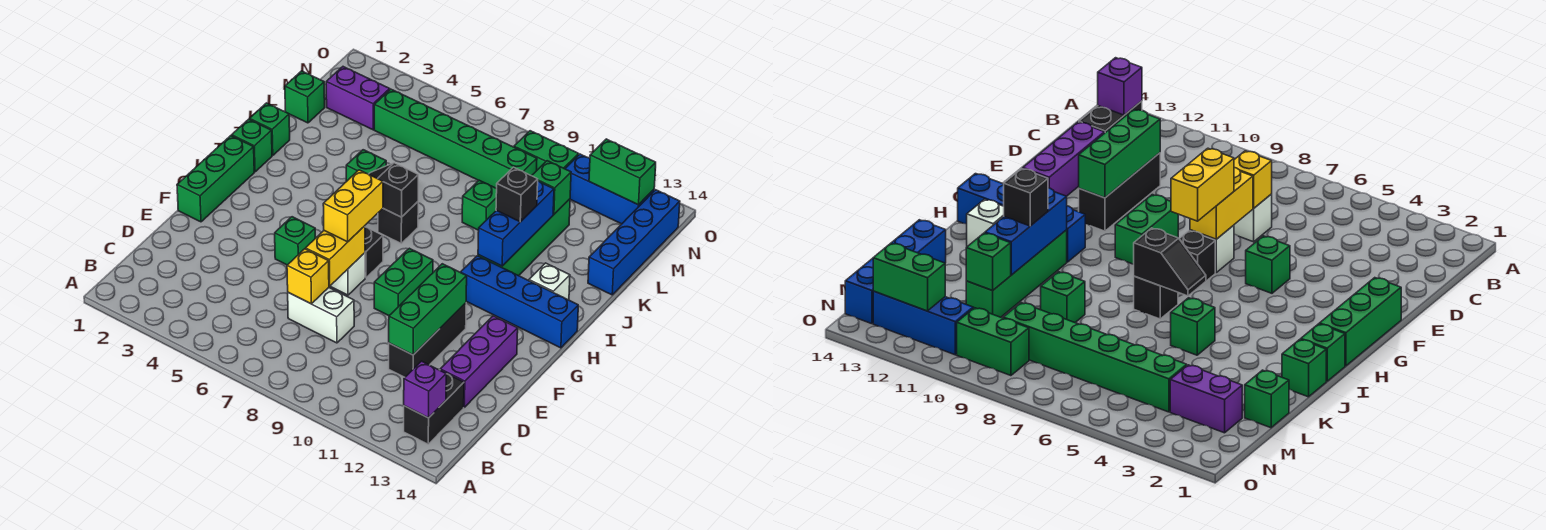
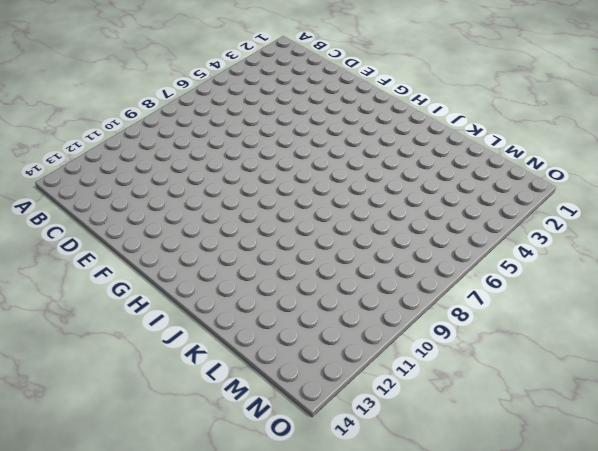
none -> black 1x2 brick [404,370,464,444]
none -> white 1x2 brick [288,288,354,343]
none -> black 1x3 brick [389,303,466,377]
none -> purple 1x3 brick [440,316,518,407]

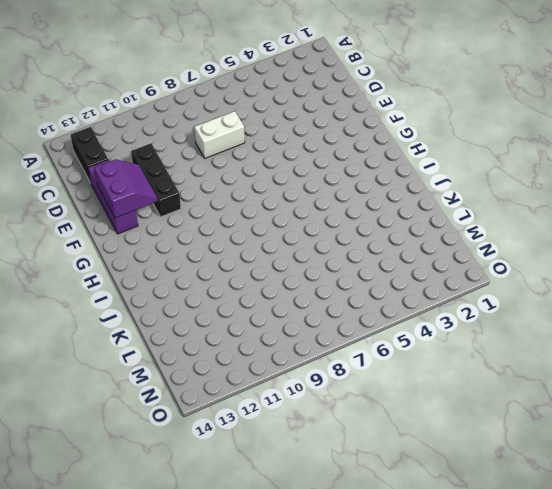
purple 2x2 slope [94,159,158,218] -> none
none -> green 1x3 brick [177,136,254,222]
none -> green 1x1 brick [275,217,315,265]
none -> white 1x1 brick [330,253,365,295]
none -> green 1x2 brick [374,248,433,316]

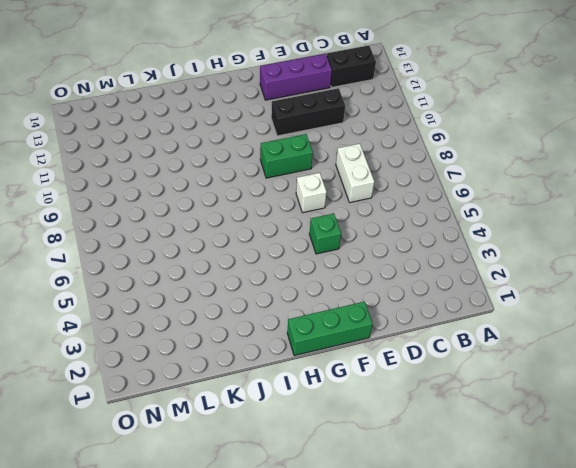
none -> black 1x1 brick [365,227,383,278]
none -> blue 1x4 brick [461,256,578,348]
none -> green 1x1 brick [232,119,272,172]
none -> black 1x1 brick [378,202,418,243]

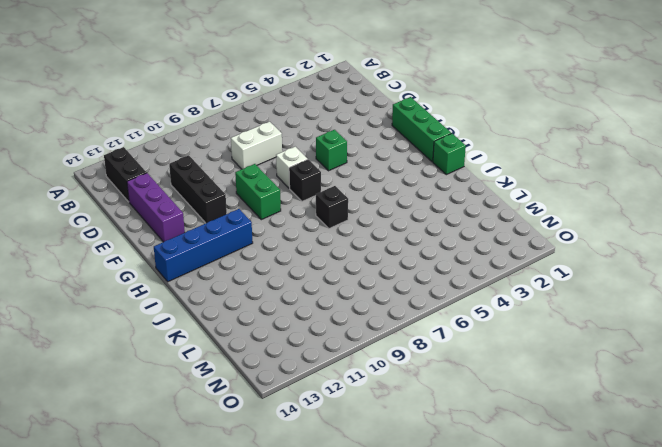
none -> green 1x4 brick [478,199,570,276]
none -> white 1x1 brick [529,263,570,300]
none -> green 1x1 brick [250,103,290,155]
none -> green 1x1 brick [346,150,386,182]

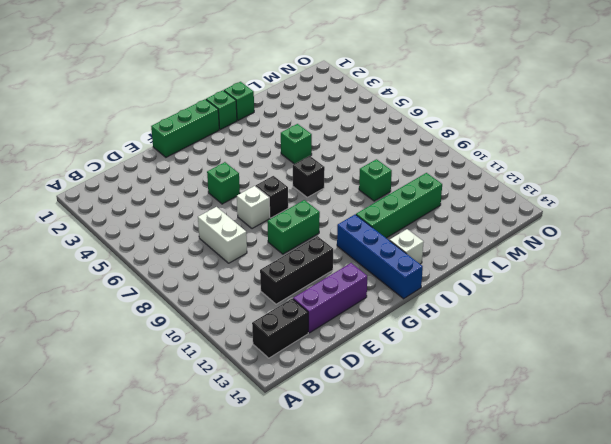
none -> blue 1x4 brick [588,190,680,295]
none -> green 1x1 brick [285,71,325,123]
none -> purple 1x2 brick [326,67,390,130]
none -> green 1x6 brick [374,89,537,189]

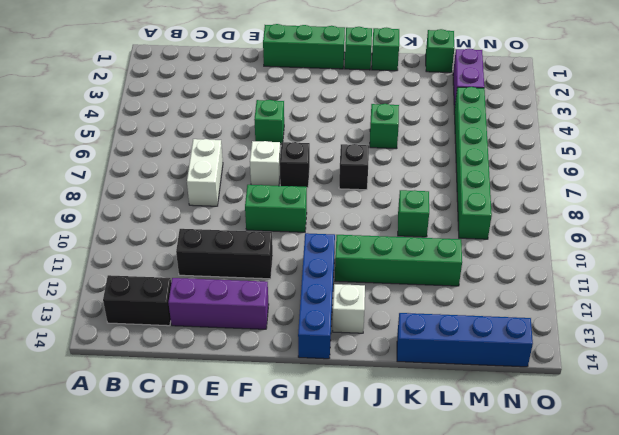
none -> green 1x2 brick [514,131,579,170]
none -> blue 1x3 brick [565,154,654,224]
none -> purple 1x1 brick [404,361,446,418]
none -> yellow 1x1 brick [287,249,329,304]

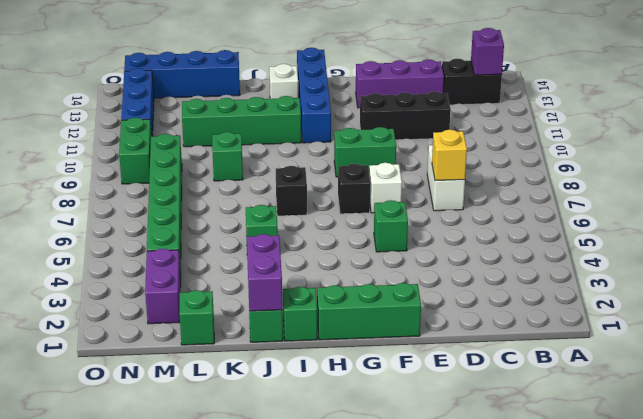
purple 1x2 brick [247,234,282,311] -> none
none -> green 1x3 brick [389,264,467,355]
none -> yellow 1x2 brick [306,226,365,286]
none -> black 1x2 slope [369,163,418,217]
none -> blue 1x3 brick [478,181,554,266]

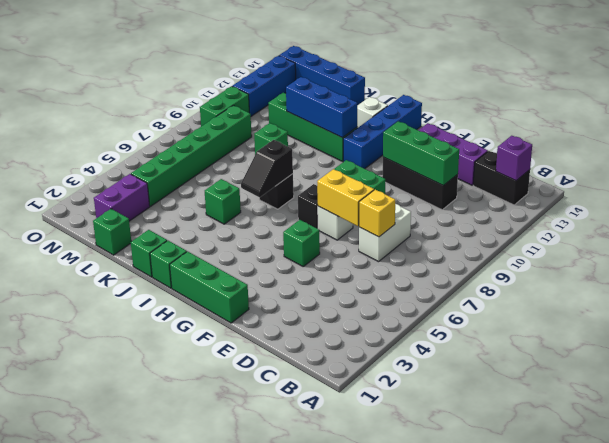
none -> green 1x1 brick [532,161,571,214]
none -> green 1x2 brick [589,139,656,205]
none -> yellow 1x2 brick [323,170,383,242]
none -> black 1x1 brick [496,167,538,222]

